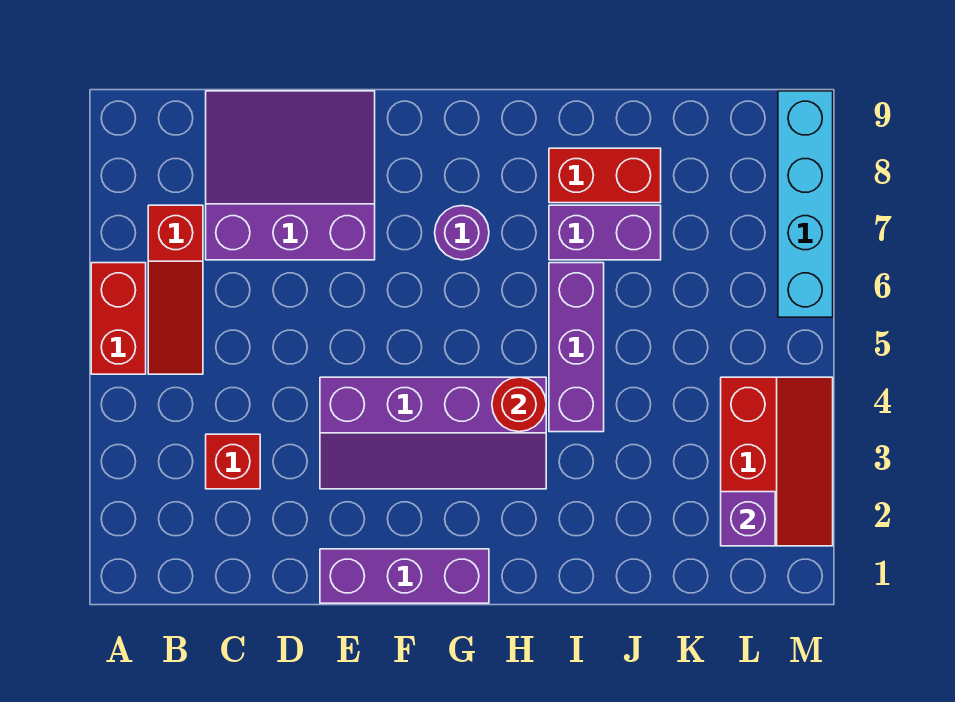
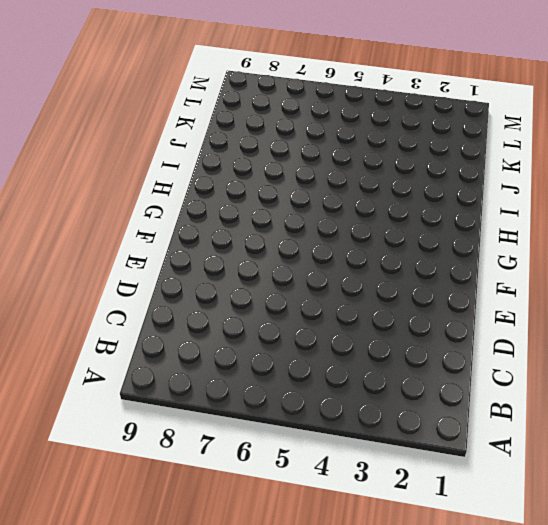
none -> red 1x2 brick [91,263,146,374]
none -> red 1x3 slope [148,205,203,374]
none -> red 1x1 brick [206,434,260,489]

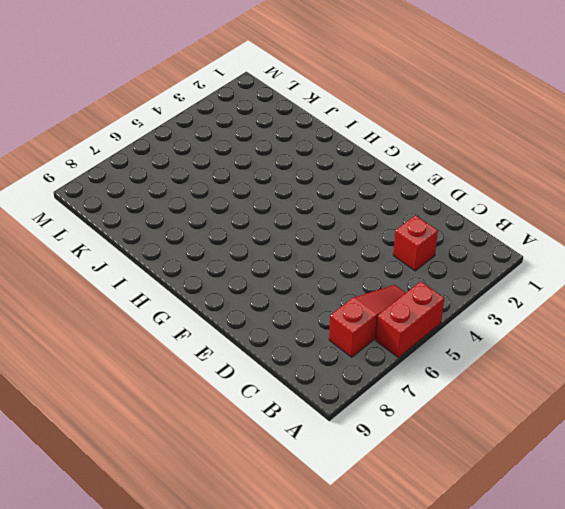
none -> purple 3x3 slope [206,91,375,260]
none -> purple 1x3 brick [320,549,489,603]
none -> purple 2x4 slope [320,377,546,489]

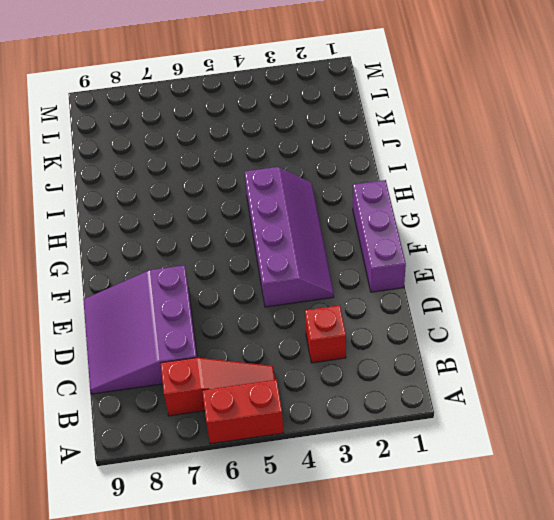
none -> purple 1x1 round brick [435,206,489,260]
none -> purple 1x3 brick [549,263,604,432]
none -> purple 1x2 brick [549,205,661,260]

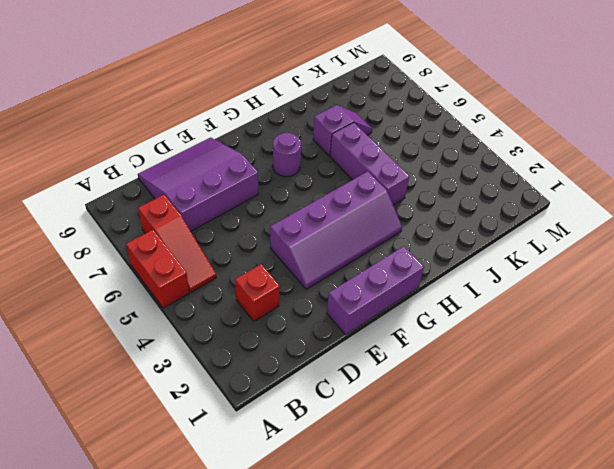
purple 1x2 slope [313,105,372,156] -> purple 1x2 brick [549,205,661,260]
none -> red 1x2 brick [549,148,661,203]
none -> red 2x3 slope [721,377,833,546]
none -> cyan 1x4 brick [778,91,833,317]

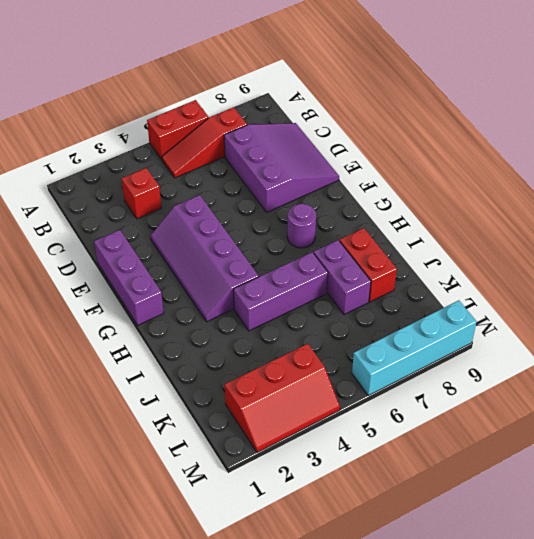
none -> red 1x1 round brick [492,377,546,432]
none -> purple 1x1 brick [721,492,775,546]

